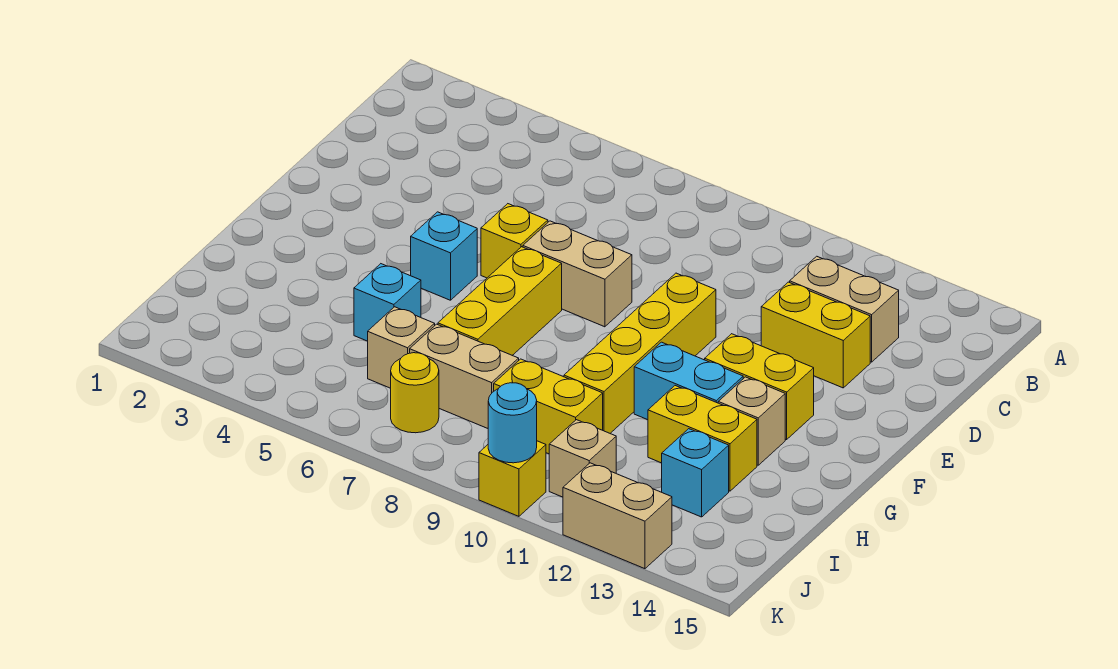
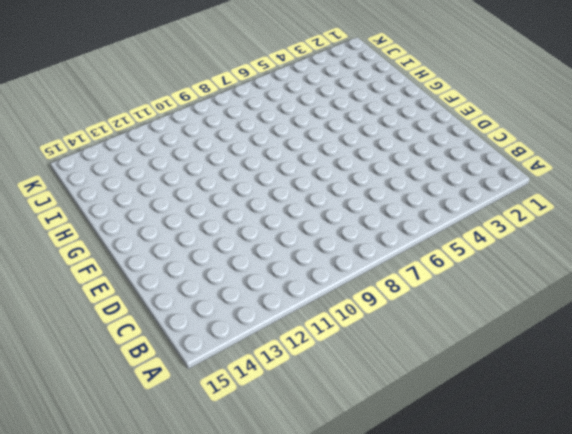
none -> tan 1x2 brick [790,256,899,362]
none -> yellow 1x2 brick [761,282,870,388]
none -> yellow 1x1 brick [481,204,548,278]

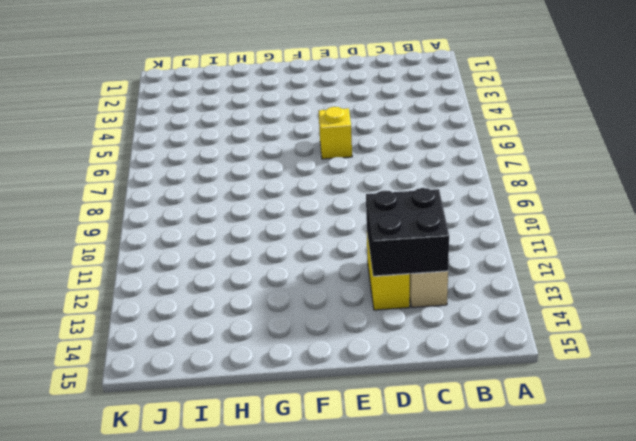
black 2x2 brick [366,188,449,276] -> none
none -> tan 1x2 brick [523,221,632,327]
none -> yellow 1x4 brick [564,273,716,433]
none -> cyan 1x1 brick [411,212,477,300]

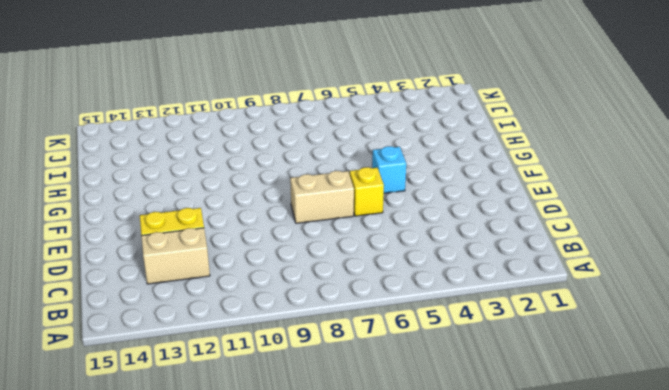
none -> yellow 1x4 brick [564,273,716,433]
none -> yellow 1x3 brick [438,247,562,355]
none -> yellow 1x2 brick [705,334,814,440]

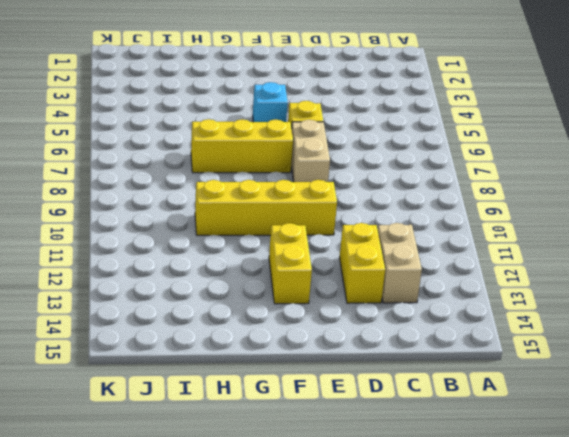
none -> cyan 1x2 brick [634,342,743,420]
none -> tan 1x1 brick [718,377,785,465]
none -> cyan 1x1 brick [354,264,421,341]

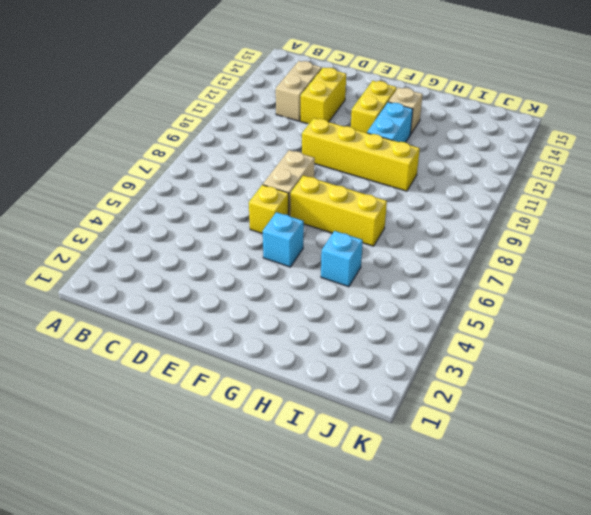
none -> yellow 1x2 brick [648,386,757,491]
none -> tan 1x1 brick [368,307,435,388]
none -> tan 1x2 brick [410,324,519,428]

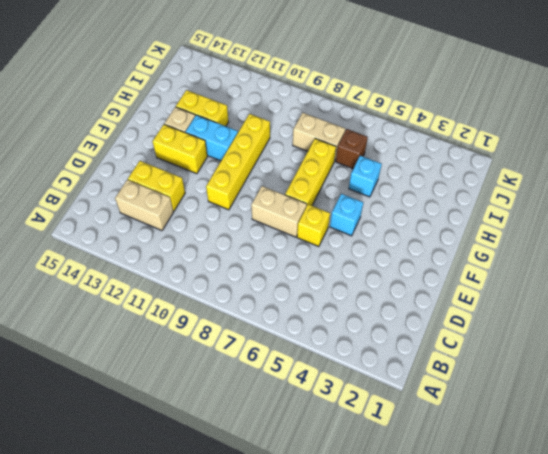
brown 1x1 brick [336,129,368,169] -> tan 1x1 brick [368,307,435,388]
none -> yellow 1x2 brick [494,359,603,454]
none -> cyan 1x1 brick [662,429,729,517]
none -> yellow 1x1 round brick [391,353,439,433]

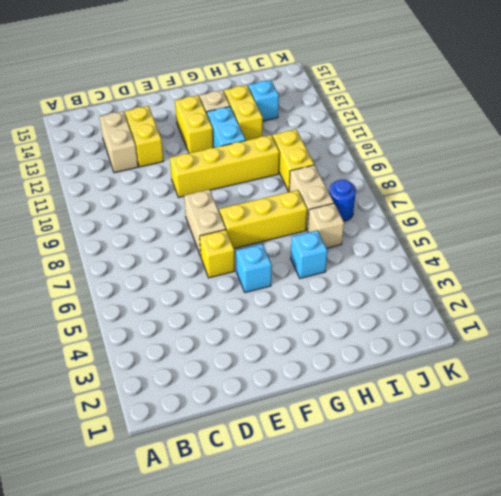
blue 1x1 round brick [329,180,356,221] -> yellow 1x1 round brick [391,353,439,433]
none -> tan 1x1 brick [549,420,616,497]
none -> yellow 1x1 brick [479,441,546,516]
none -> tan 1x2 brick [563,463,672,569]

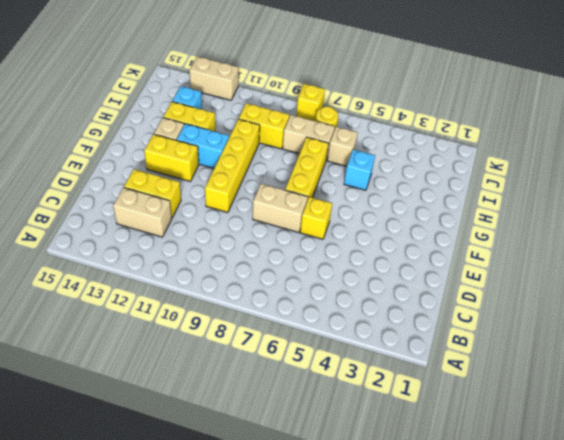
yellow 1x1 brick [296,84,325,121] -> yellow 1x1 brick moved to [479,441,546,516]
none -> cyan 1x1 brick [411,212,477,300]
none -> tan 1x1 brick [549,420,616,497]
none -> cyan 1x1 round brick [488,383,537,463]

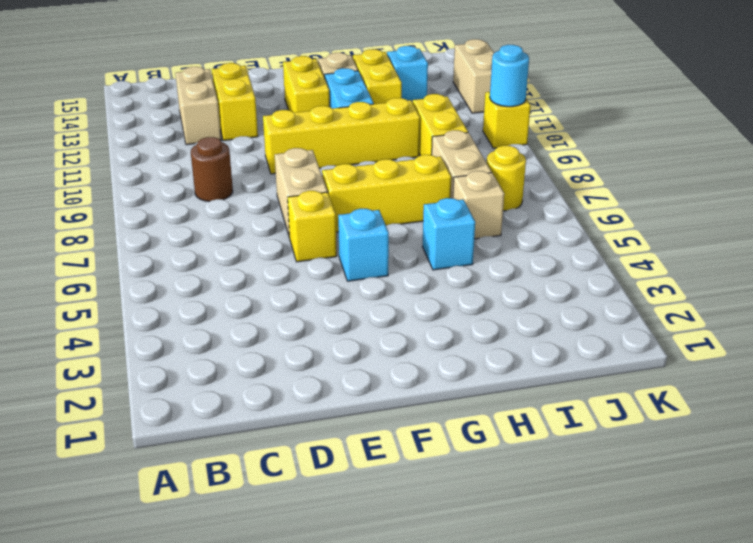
brown 1x1 round brick [191,137,233,202] -> none
none -> tan 1x1 brick [549,420,616,497]

